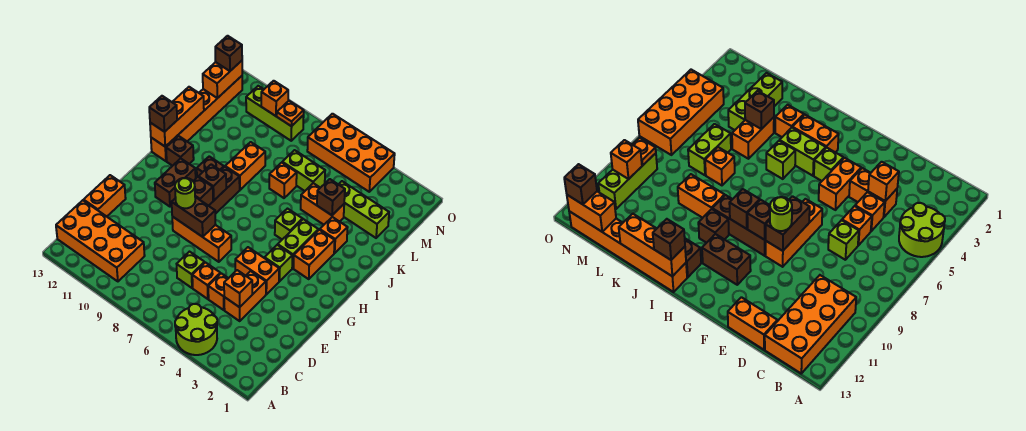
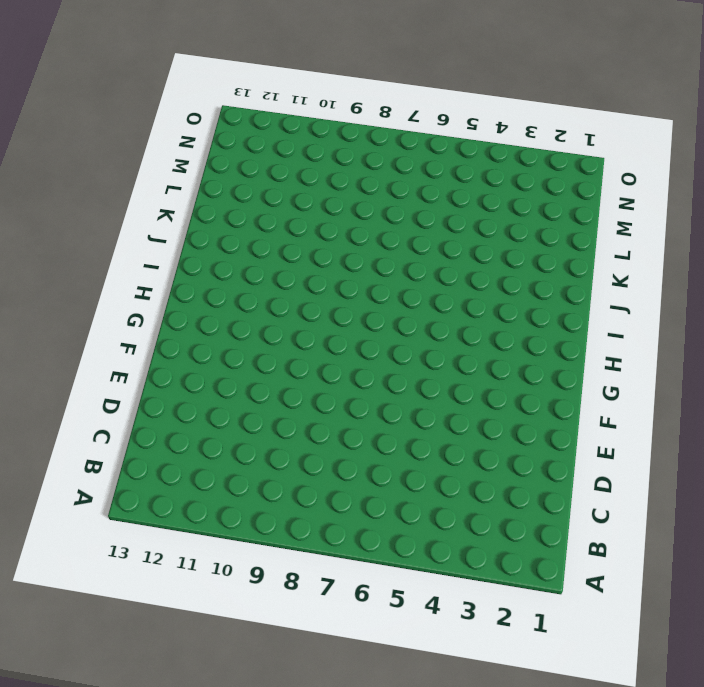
none -> lime 2x2 round brick [175,304,217,355]
none -> orange 2x4 brick [56,200,145,281]
none -> orange 1x2 brick [224,271,266,321]
none -> orange 1x1 brick [208,273,228,310]

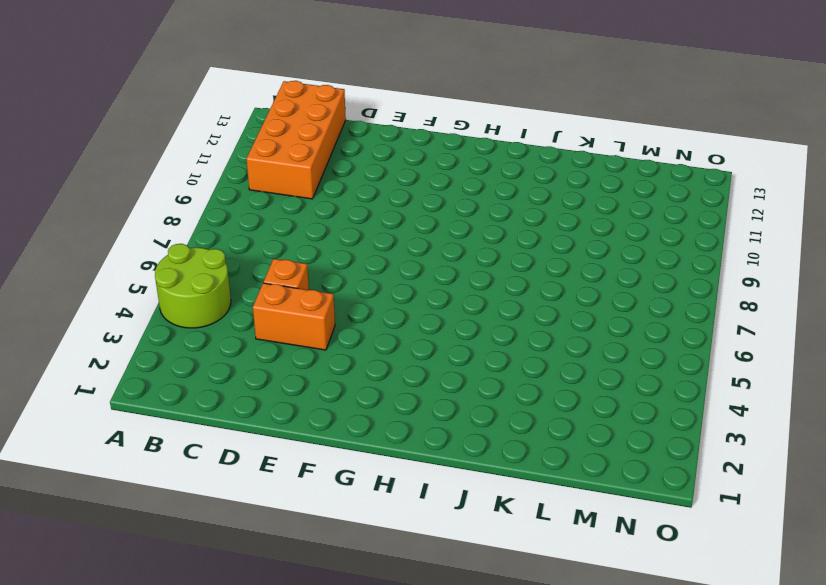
none -> orange 1x1 brick [192,262,220,299]
none -> lime 1x1 brick [177,252,204,288]
none -> orange 1x2 brick [84,175,126,216]
none -> orange 1x2 brick [235,247,279,294]

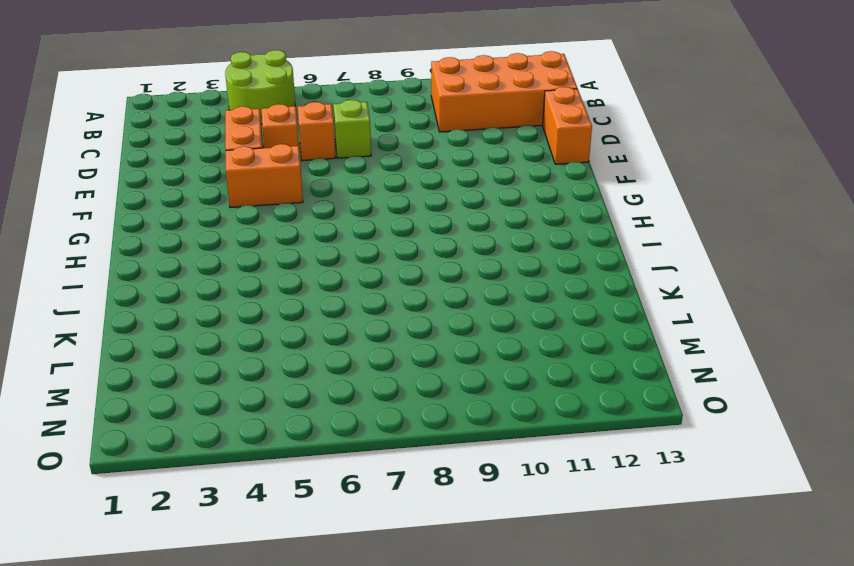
none -> orange 1x3 brick [172,217,231,262]
none -> lime 1x1 brick [265,245,292,281]
none -> brown 1x3 brick [209,167,240,214]
none -> brown 1x2 brick [155,158,196,207]

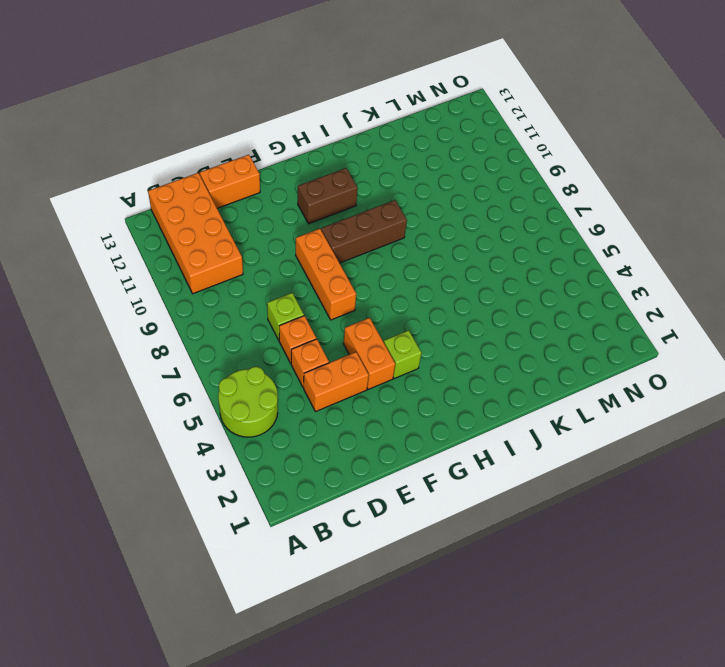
none -> orange 1x2 brick [294,230,335,279]
none -> lime 1x2 brick [278,219,319,268]
none -> lime 1x1 brick [275,209,303,239]
none -> brown 1x1 brick [197,156,224,177]

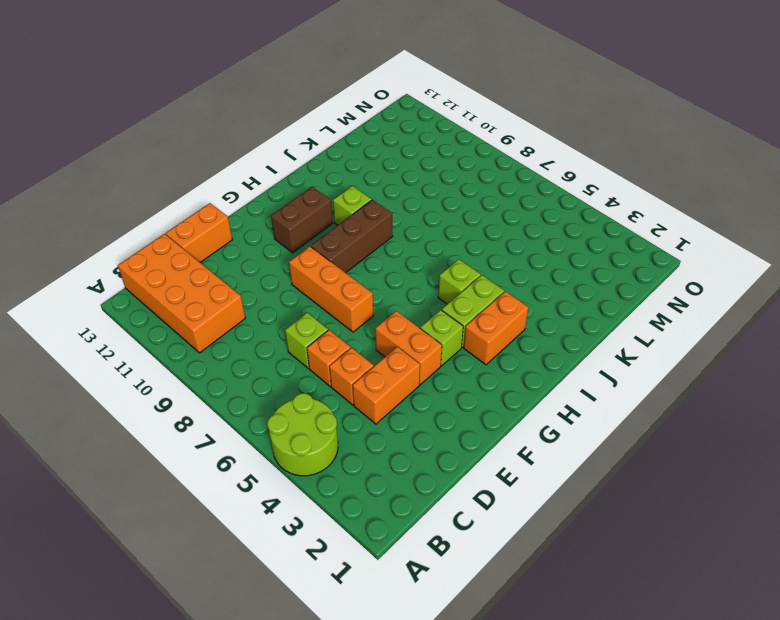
lime 1x1 brick [333,186,372,225] -> brown 1x1 brick [197,156,224,177]
none -> brown 1x1 brick [166,136,194,166]
none -> orange 1x6 brick [151,76,242,161]
none -> orange 1x1 brick [320,217,348,253]
none -> orange 1x2 brick [225,142,265,190]

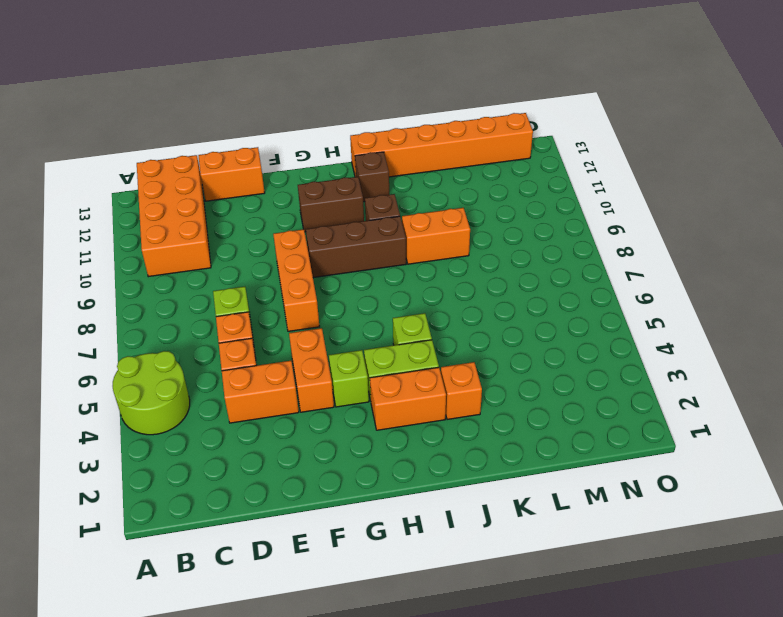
none -> orange 1x2 brick [301,183,344,225]
none -> orange 1x1 brick [269,163,297,198]
none -> lime 1x3 brick [339,181,389,238]
none -> lime 1x2 brick [282,150,325,191]

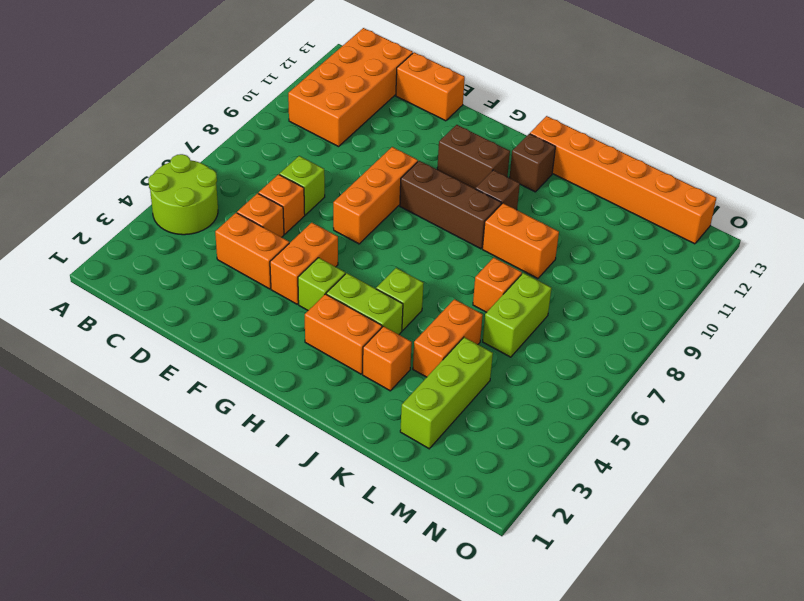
none -> orange 2x4 brick [307,114,395,192]
none -> lime 1x3 brick [246,86,304,141]
none -> orange 1x1 brick [224,270,252,307]
none -> brown 1x2 brick [172,197,215,237]

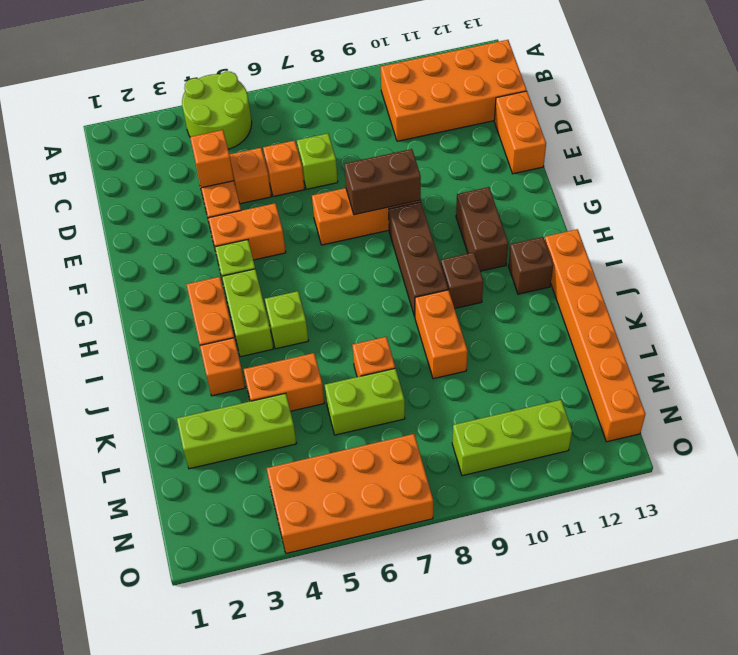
none -> brown 1x1 brick [193,177,213,206]
none -> brown 1x1 brick [199,164,226,200]
none -> orange 1x3 brick [150,87,204,147]
none -> brown 1x1 brick [317,179,345,215]

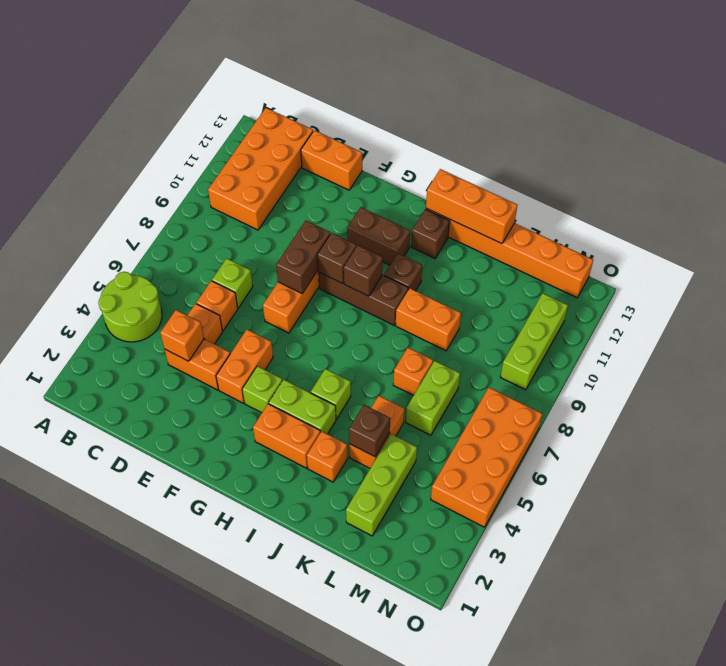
none -> orange 1x2 brick [203,61,242,98]
none -> orange 1x1 plate [277,101,304,126]
none -> orange 1x1 brick [261,81,288,116]
none -> lime 1x1 round brick [175,178,195,208]

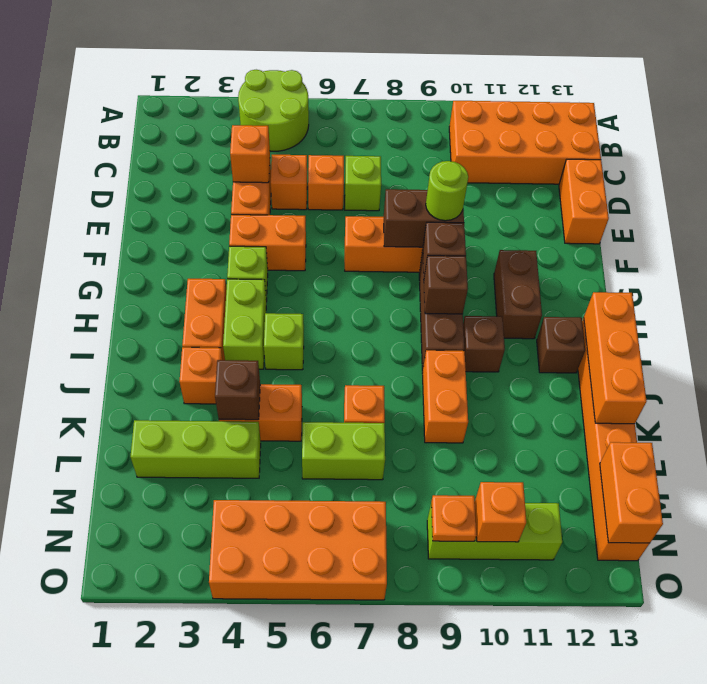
none -> brown 1x1 brick [149,96,177,132]
none -> brown 1x1 brick [215,36,242,71]

